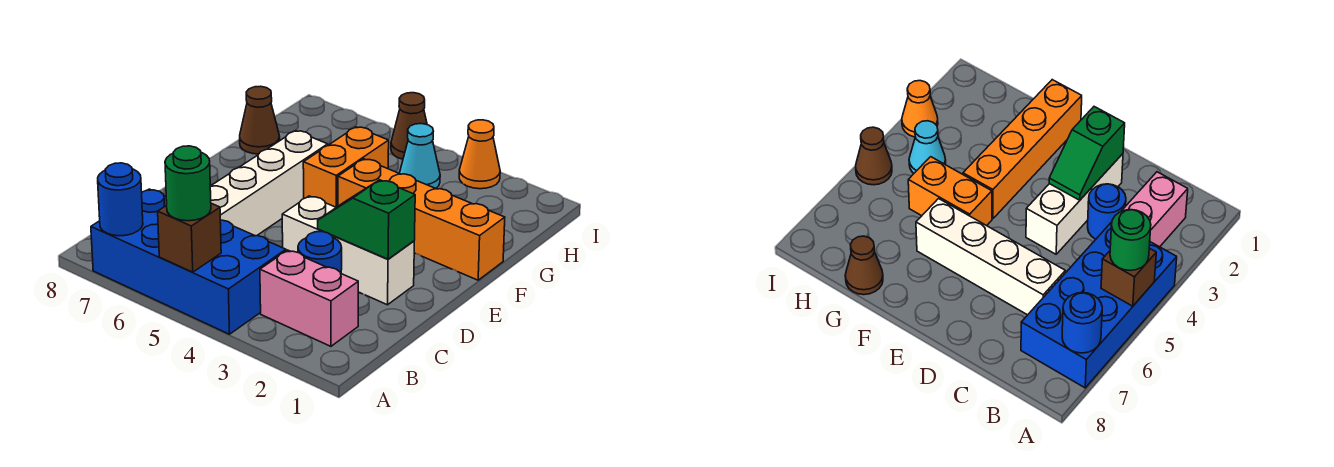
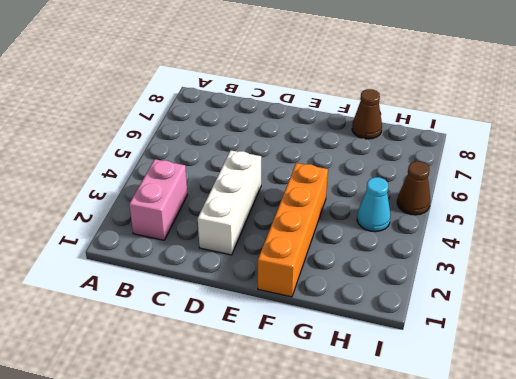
none -> blue 2x4 brick [91,189,286,334]
none -> blue 1x1 round brick [298,231,342,273]
none -> white 1x4 brick [210,131,328,236]

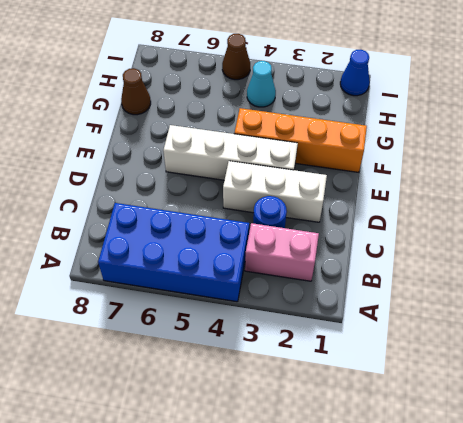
white 1x4 brick [163,125,298,180] -> white 1x4 brick turned to [210,131,328,236]
blue 1x1 cone [340,50,370,96] -> none
none -> orange 1x2 brick [303,127,389,207]
none -> orange 1x1 cone [459,120,500,189]
none -> brown 1x1 brick [158,203,221,272]

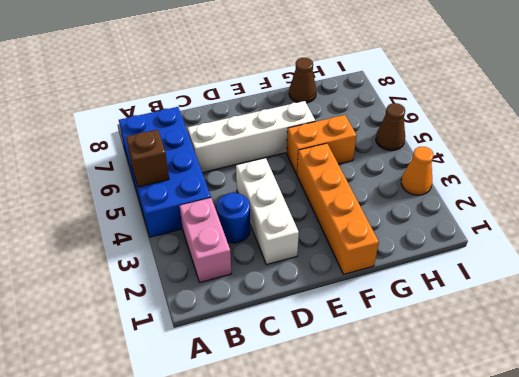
none -> cyan 1x1 cone [399,124,440,188]
none -> blue 1x1 round brick [98,163,143,236]
none -> green 1x2 slope [318,180,415,259]

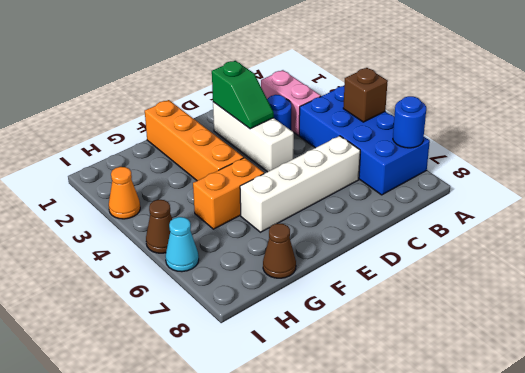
cyan 1x1 cone [166,217,199,272] -> cyan 1x1 cone moved to [399,124,440,188]
none -> green 1x1 round brick [165,146,211,221]

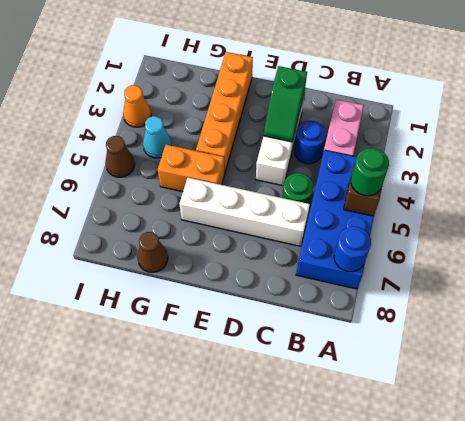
green 1x1 round brick [282,173,313,208] -> none

